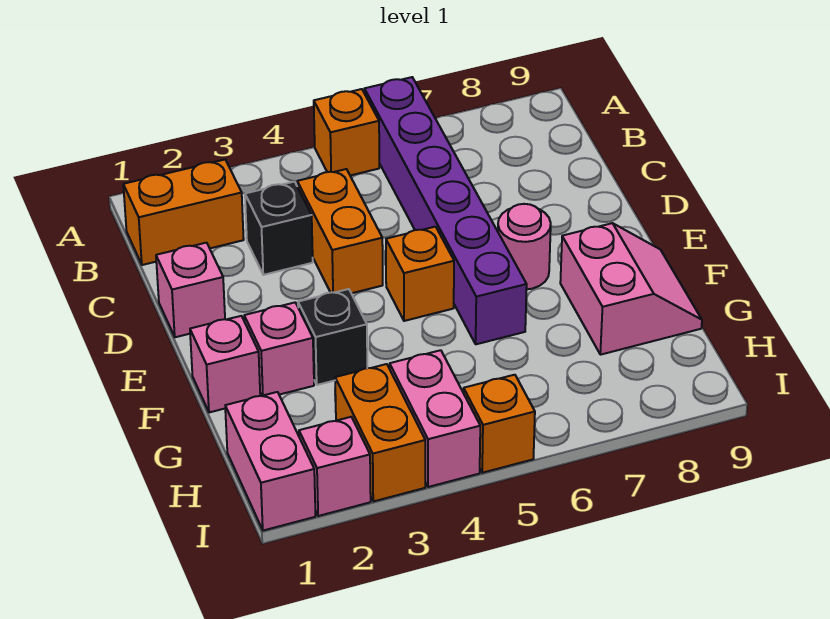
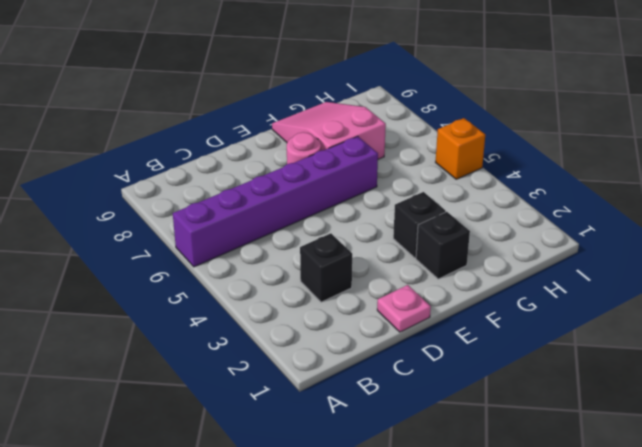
pink 1x1 plate [377,285,431,332] -> pink 1x1 brick [156,243,225,337]
black 1x1 brick [416,212,470,279] -> pink 1x1 brick [244,303,314,396]
pink 2x3 slope [272,102,386,159] -> pink 2x2 slope [560,223,702,355]
none -> orange 1x1 brick [314,89,379,175]
none -> orange 1x2 brick [123,160,244,265]
none -> orange 1x2 brick [297,169,383,293]

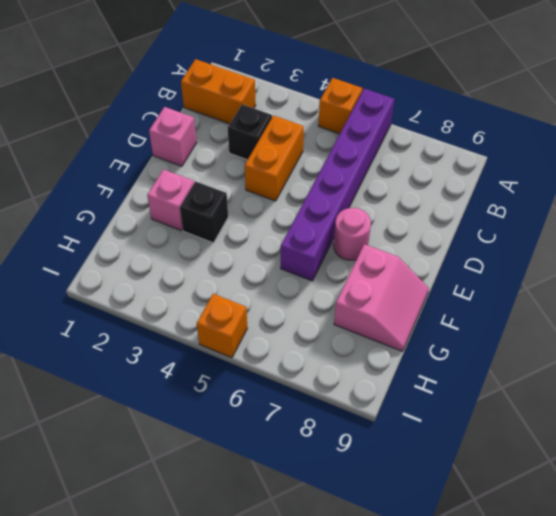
none -> orange 1x1 brick [386,227,454,321]
none -> pink 1x1 brick [190,316,260,412]
none -> pink 1x2 brick [225,392,316,531]

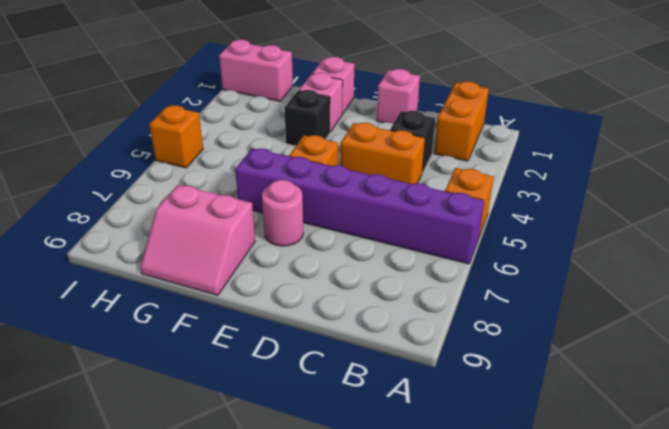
none -> orange 1x2 brick [335,364,425,501]
none -> pink 1x2 brick [390,350,480,487]
none -> pink 1x1 brick [299,417,371,516]

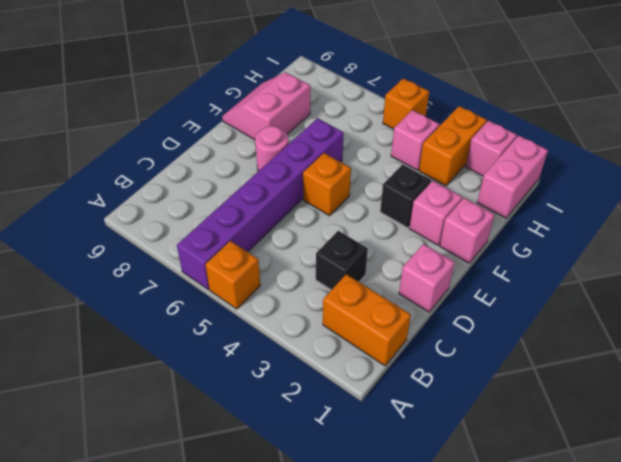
pink 1x1 brick [391,110,440,170] -> pink 1x2 brick [390,350,480,487]
none -> orange 1x2 brick [297,169,383,293]

